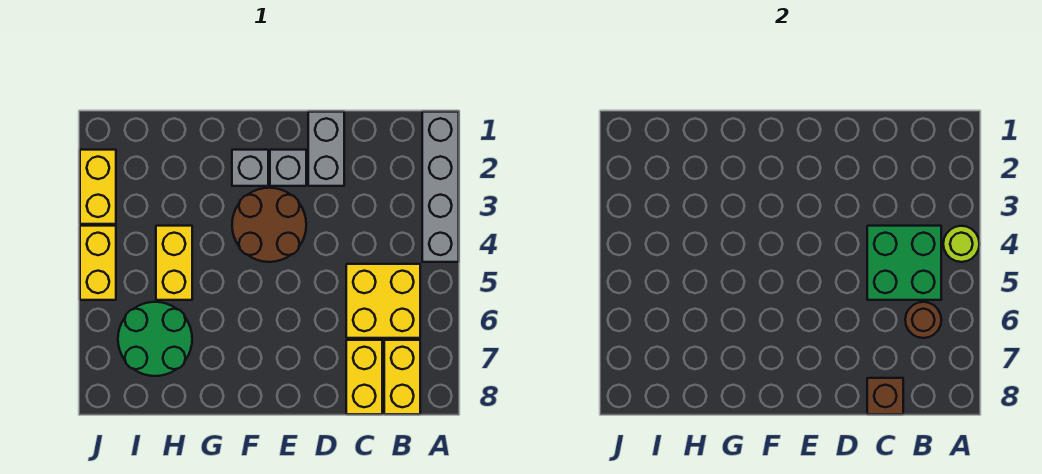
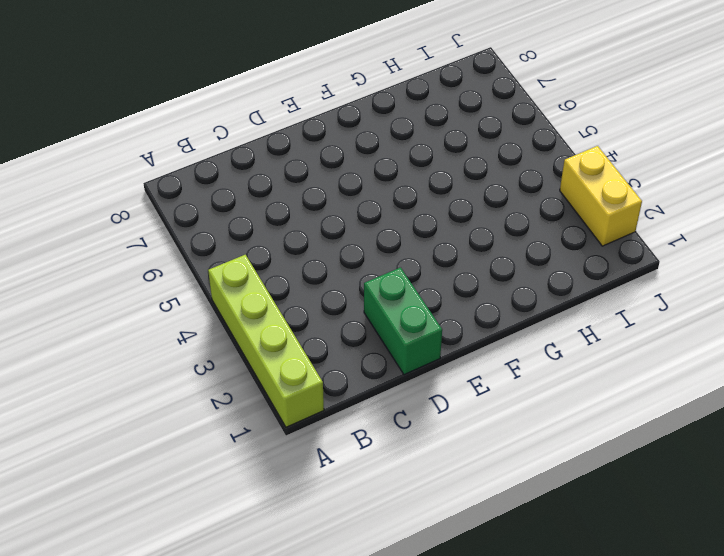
lime 1x4 brick [208,255,324,427] -> grey 1x4 brick [422,112,459,262]
green 1x2 brick [364,268,442,375] -> grey 1x2 brick [308,112,344,186]
none -> yellow 2x2 brick [346,264,420,338]
none -> yellow 1x2 brick [384,340,420,414]
none -> yellow 1x2 brick [346,340,382,414]

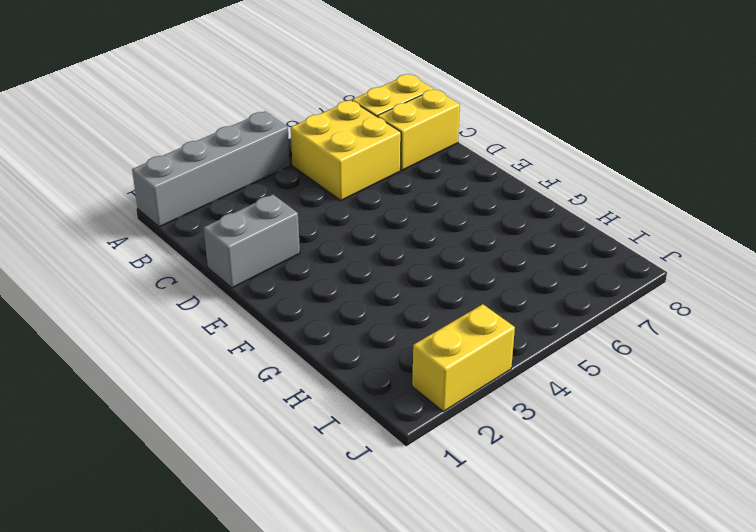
none -> grey 1x1 brick [270,150,306,186]
none -> brown 2x2 round brick [232,188,306,262]
none -> grey 1x1 brick [232,150,268,186]

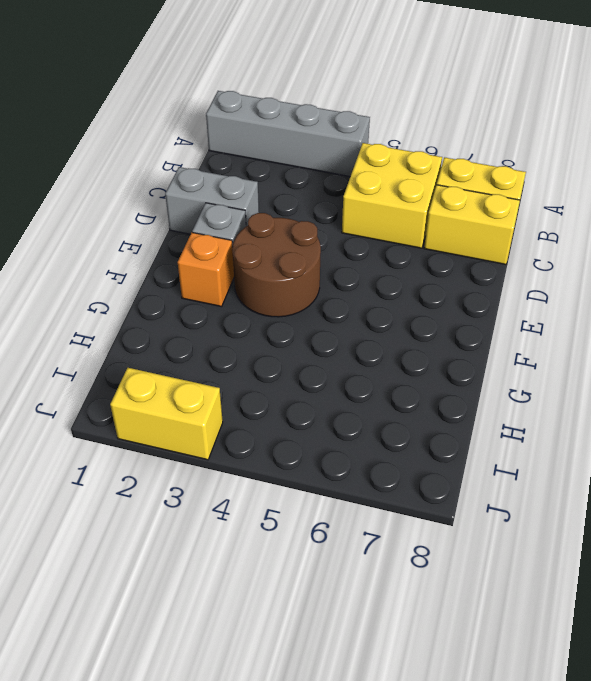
orange 1x1 brick [178,233,234,307] -> grey 1x1 brick [232,150,268,186]
none -> yellow 1x2 brick [156,226,192,300]
none -> green 2x2 round brick [118,302,192,376]
none -> yellow 1x2 brick [80,226,116,300]

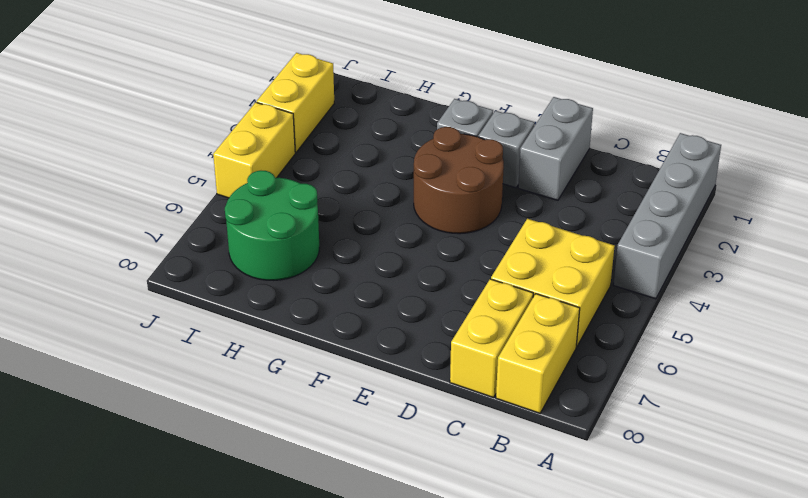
none -> yellow 1x2 brick [156,226,192,300]
none -> lime 1x1 round brick [943,226,979,262]
none -> green 2x2 brick [867,226,941,300]

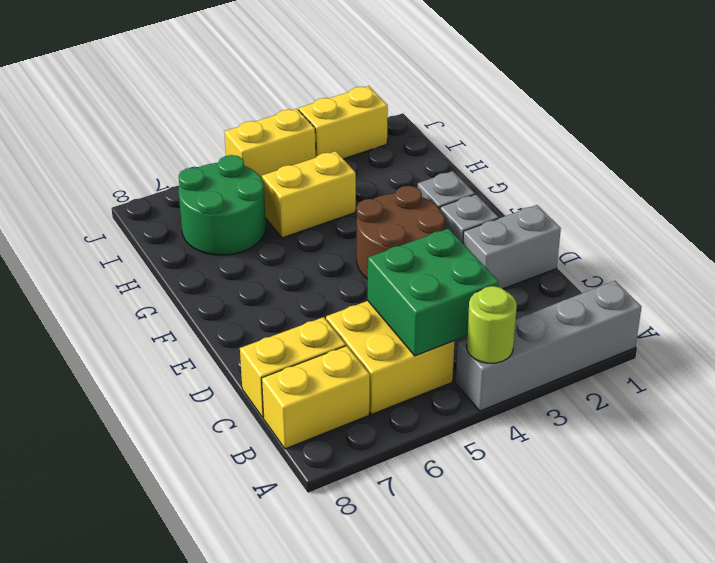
none -> brown 1x1 round brick [905,302,941,338]
none -> brown 1x1 brick [867,378,903,414]

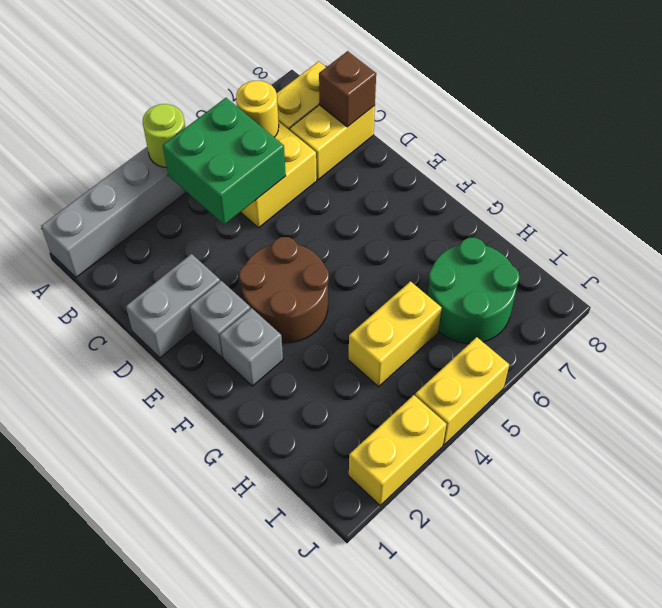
yellow 1x1 round brick [236,81,279,137] -> brown 1x1 round brick [905,302,941,338]

